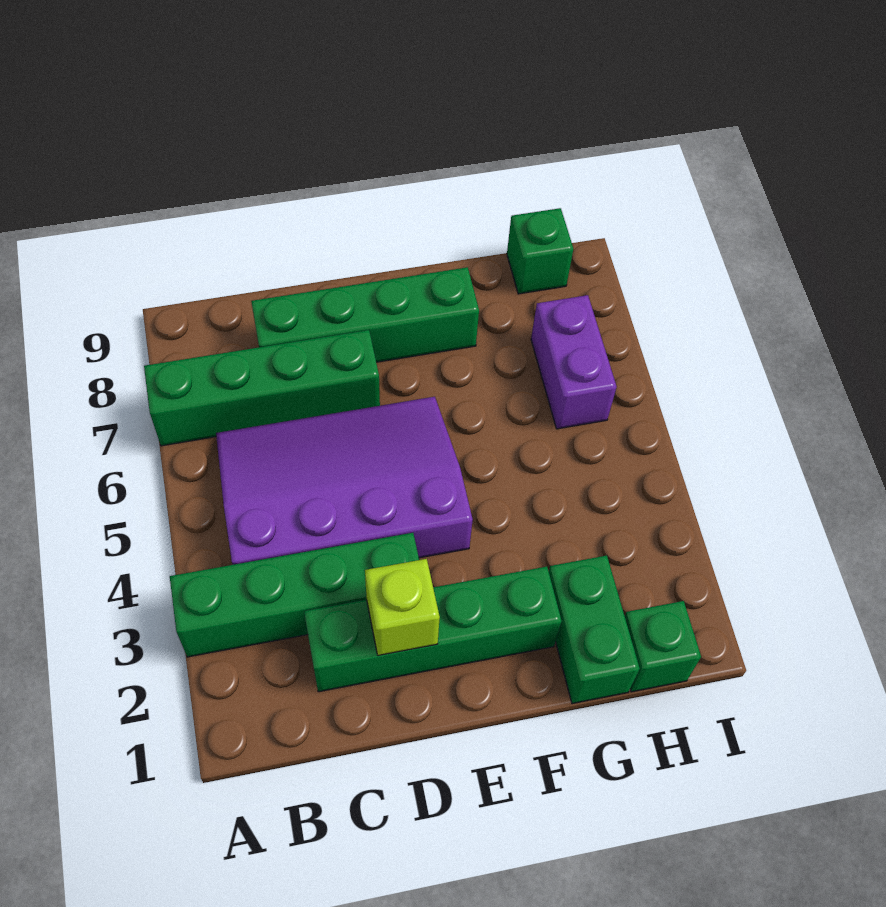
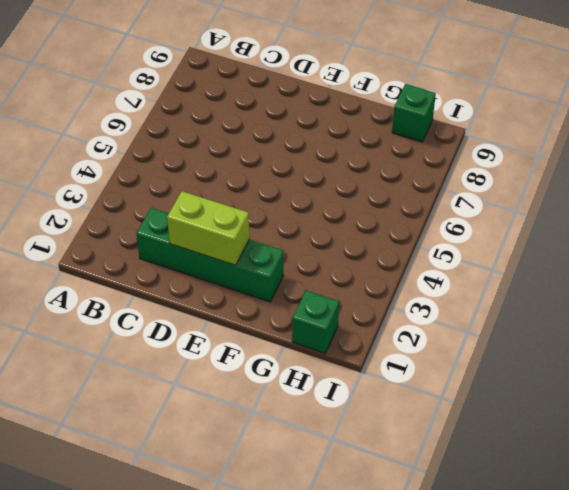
lime 1x2 brick [167,191,249,265] -> lime 1x1 brick [365,559,440,656]
none -> green 1x4 brick [170,533,419,657]
none -> green 1x4 brick [144,330,380,446]

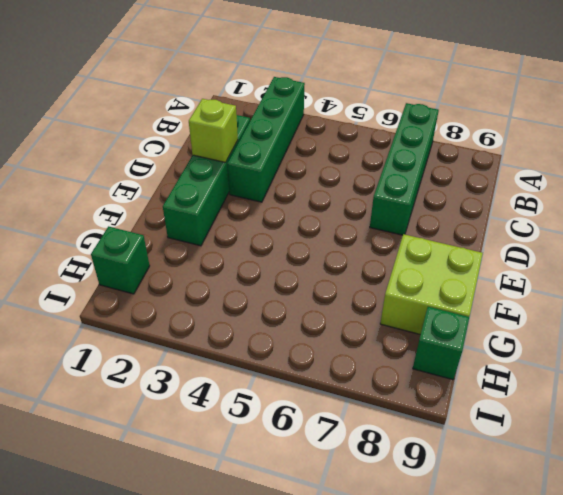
lime 2x2 brick [380,234,483,335] -> green 1x4 brick [251,267,479,362]
none -> purple 3x4 slope [216,397,473,565]
none -> green 1x2 brick [549,556,640,704]

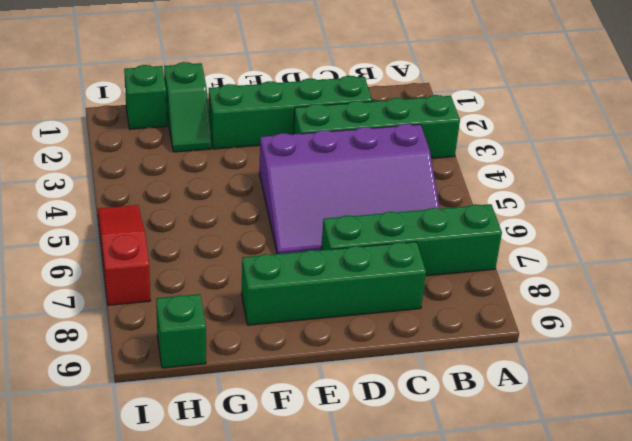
green 1x2 slope [164,62,211,152] -> green 1x2 brick [549,556,640,704]
red 1x3 slope [98,205,151,305] -> none
none -> purple 1x2 brick [531,295,617,429]
none -> lime 1x1 brick [365,559,440,656]

